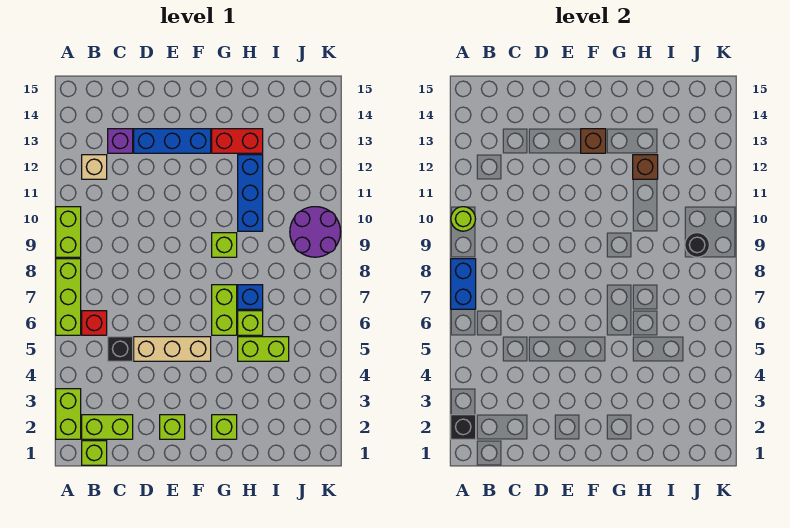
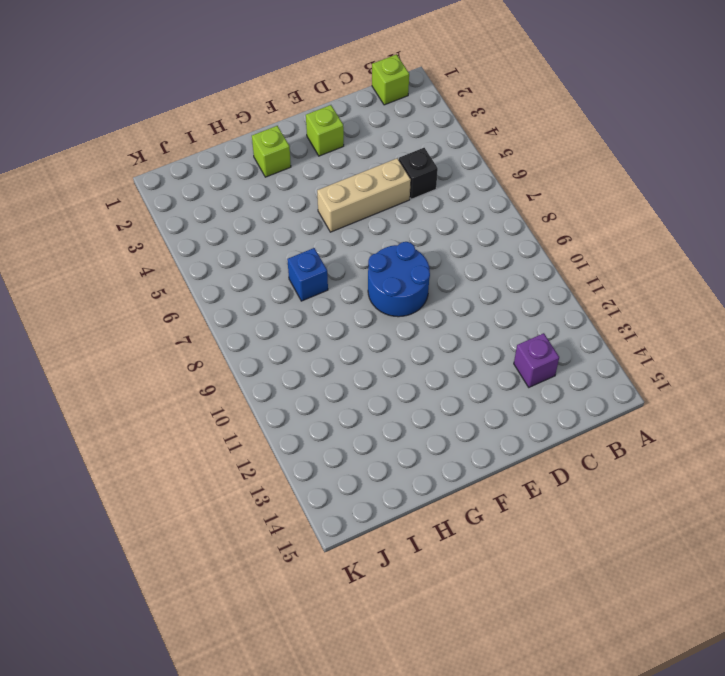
blue 2x2 round brick [368,242,430,317] -> none
none -> lime 1x2 brick [56,389,81,439]
none -> lime 1x3 brick [56,259,81,335]
none -> lime 1x2 brick [56,207,81,257]

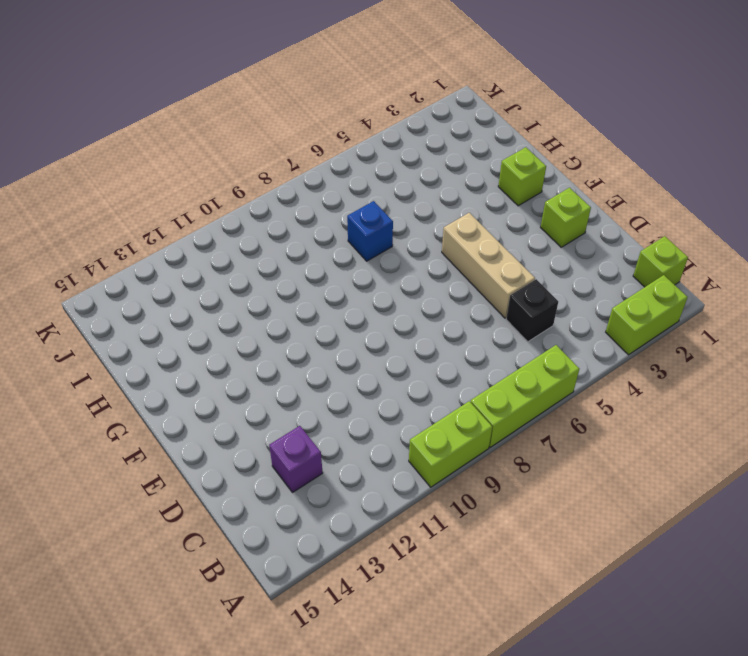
none -> lime 1x2 brick [82,415,133,439]
none -> red 1x1 brick [82,311,107,335]
none -> tan 1x1 brick [82,155,107,179]

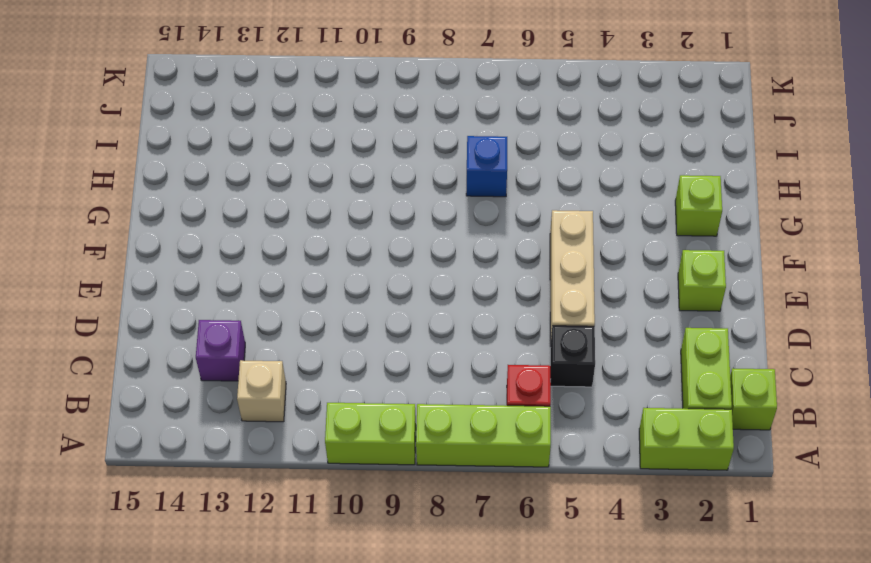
none -> blue 1x3 brick [134,129,211,153]
none -> lime 1x2 brick [212,285,237,335]
none -> lime 1x1 brick [212,233,237,257]

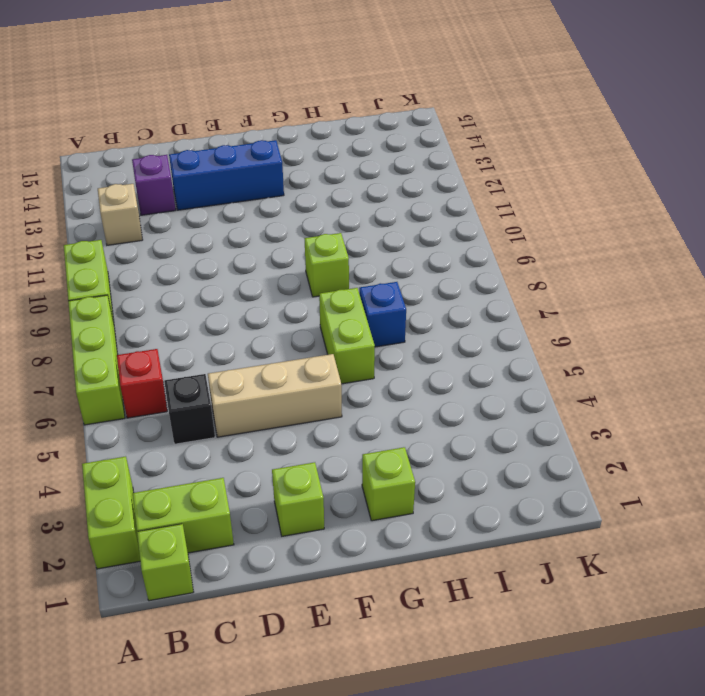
none -> red 1x2 brick [212,129,263,153]
none -> lime 1x2 brick [238,337,289,361]
none -> lime 1x1 brick [238,311,263,335]

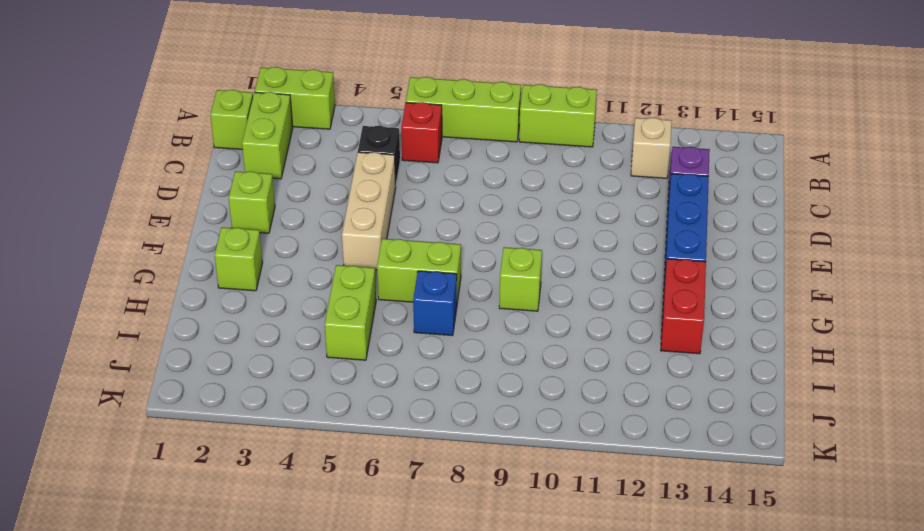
none -> lime 1x1 brick [238,311,263,335]
none -> blue 1x3 brick [238,155,263,231]
none -> purple 2x2 round brick [290,207,341,257]

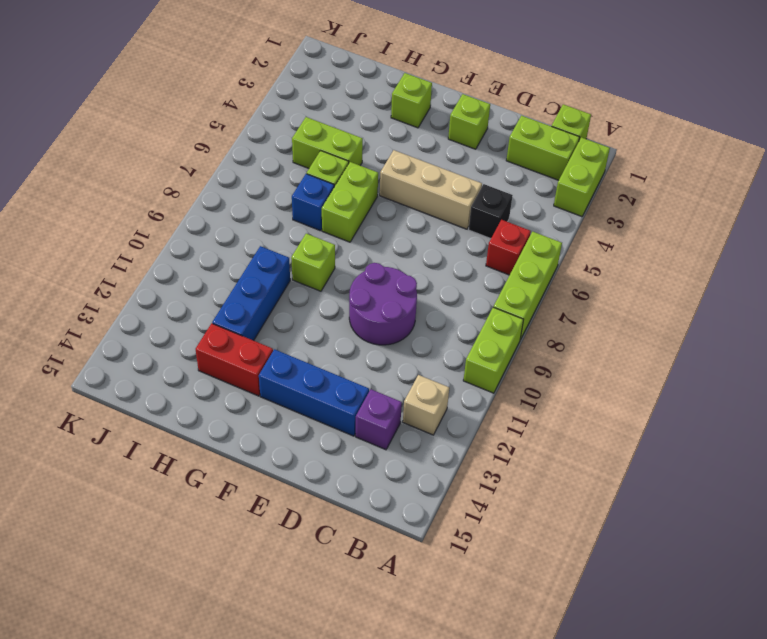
purple 2x2 round brick [349,263,417,345] -> purple 2x2 round brick moved to [290,207,341,257]
none -> black 1x1 brick [451,415,476,439]
none -> blue 1x2 brick [451,259,476,309]
none -> lime 1x1 round brick [451,207,475,231]

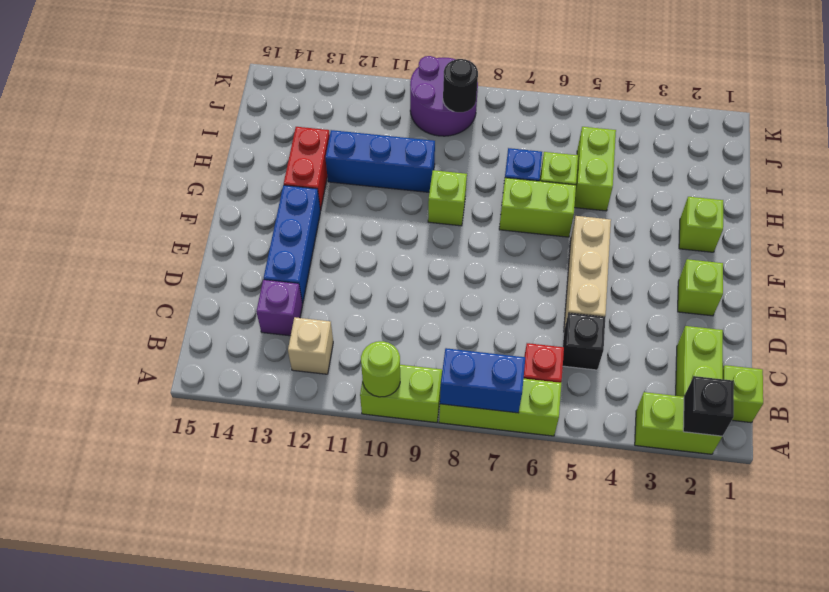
none -> brown 1x1 brick [581,129,606,153]
none -> brown 1x1 brick [633,155,658,179]

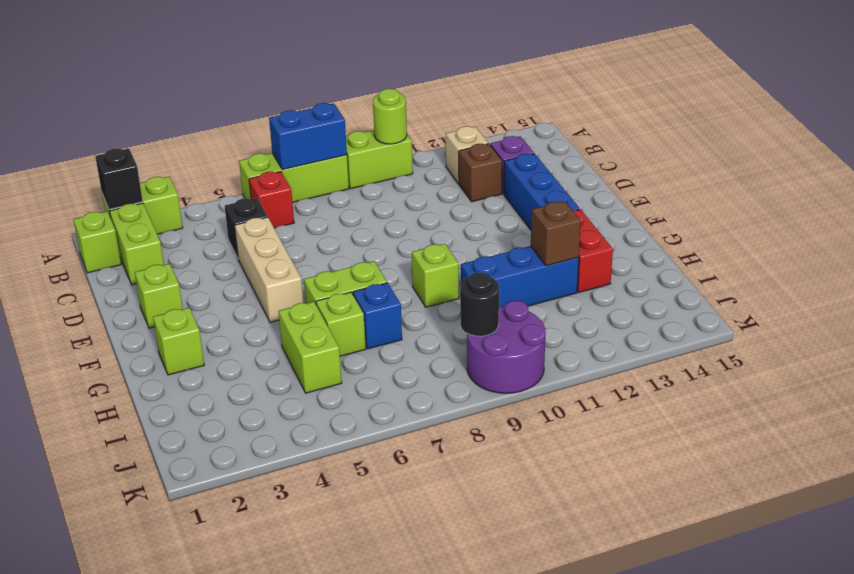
brown 1x1 brick [459,144,502,202] -> brown 1x1 brick moved to [581,129,606,153]

